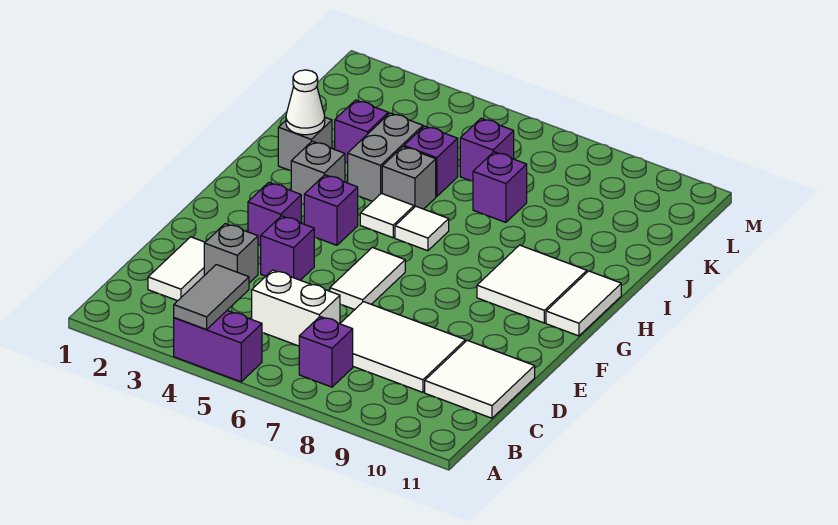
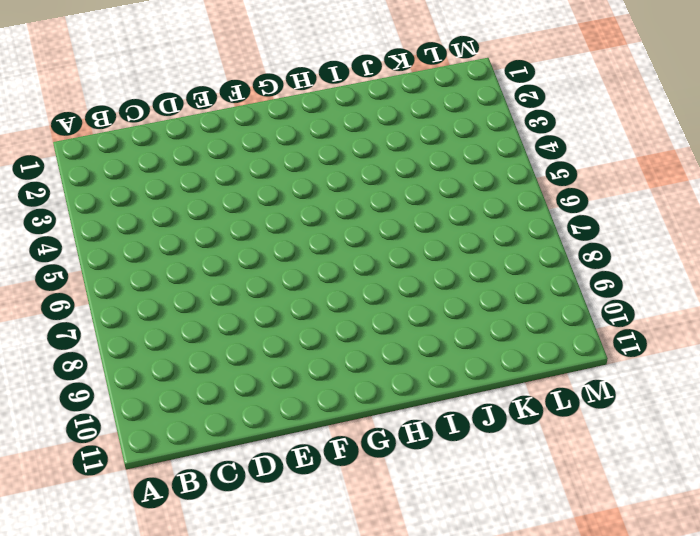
none -> purple 1x2 brick [174,311,262,382]
none -> purple 1x1 brick [299,317,353,387]
none -> white 1x2 tile [148,237,205,301]

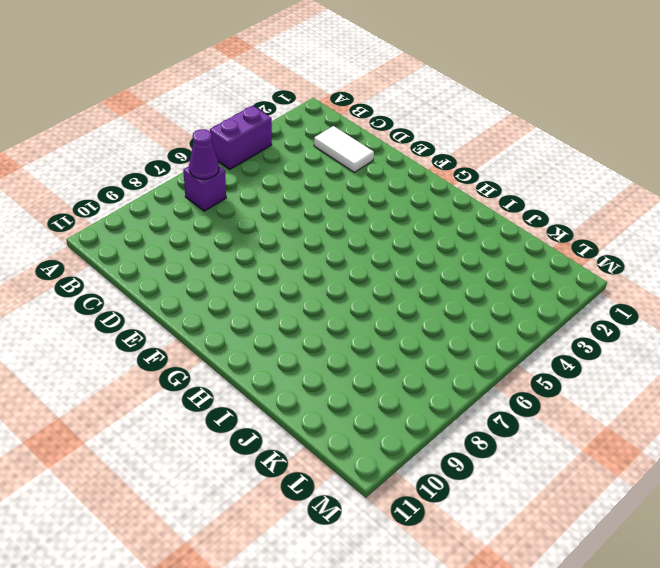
purple 1x1 cone [189,129,219,179] -> none
none -> white 1x2 brick [252,270,340,346]
none -> white 2x3 tile [340,302,465,392]
none -> white 2x2 tile [425,340,535,418]

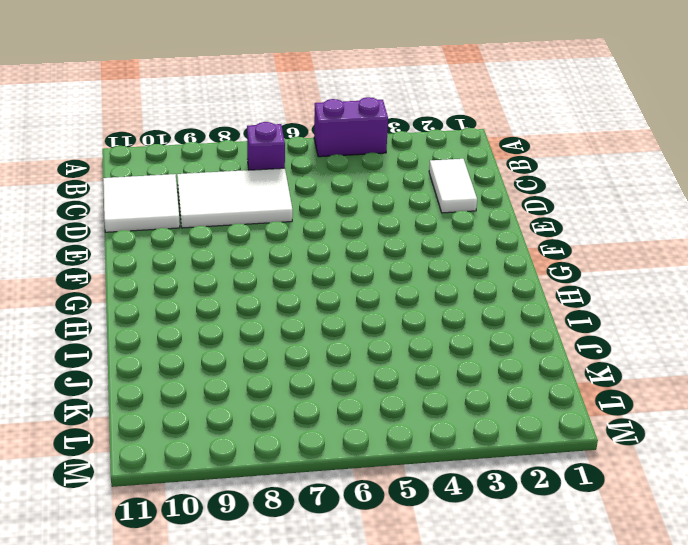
none -> white 1x2 brick [252,270,340,346]
none -> grey 1x1 brick [204,224,258,283]
none -> purple 1x1 brick [261,216,314,280]

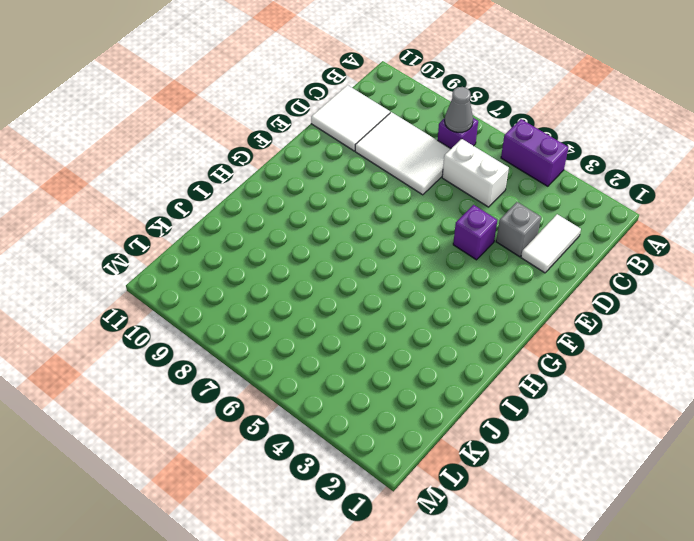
grey 1x1 cone [445,87,473,132] -> none
none -> white 1x2 tile [330,247,405,310]
none -> purple 1x1 brick [248,182,301,246]
none -> purple 1x1 brick [304,175,358,245]

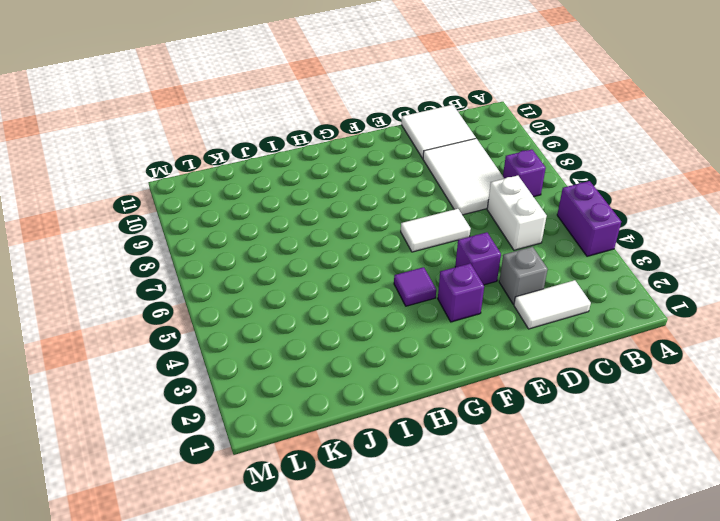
purple 1x1 tile [394,267,436,306] -> purple 1x1 brick [304,175,358,245]
none -> white 2x2 tile [477,245,587,323]
none -> white 1x2 tile [546,271,621,336]
none -> grey 1x1 brick [291,141,345,204]

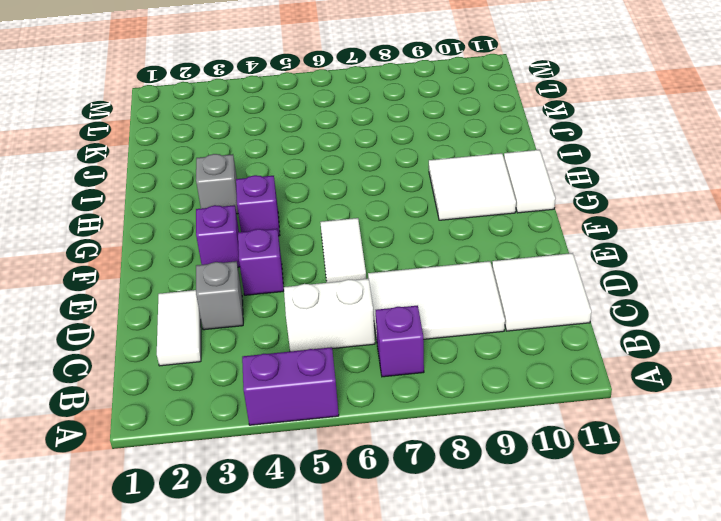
none -> white 1x1 tile [360,193,414,238]
none -> white 1x1 tile [395,206,449,251]
none -> grey 1x1 brick [278,117,332,171]

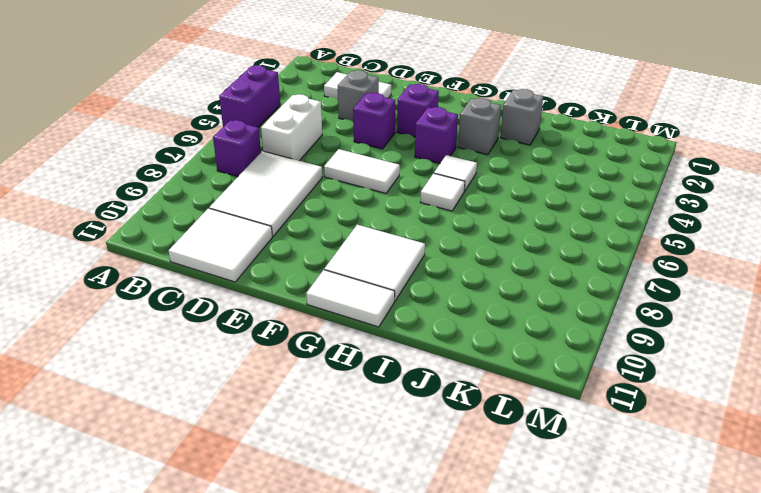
none -> grey 1x2 brick [348,113,423,201]
none -> grey 1x1 brick [382,147,436,209]
none -> purple 1x1 brick [335,100,388,163]

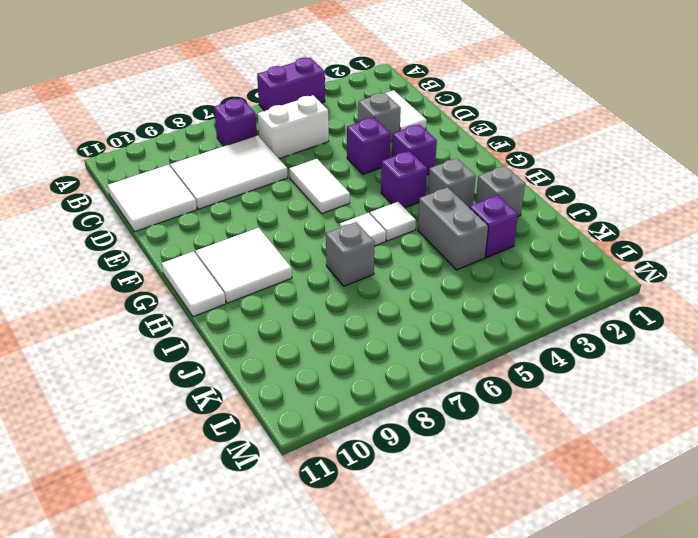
grey 1x1 brick [326,222,375,286] -> grey 1x1 brick moved to [382,147,436,209]
none -> purple 1x1 brick [404,126,458,197]
none -> purple 1x1 brick [473,152,527,222]
none -> purple 1x1 brick [460,118,514,181]

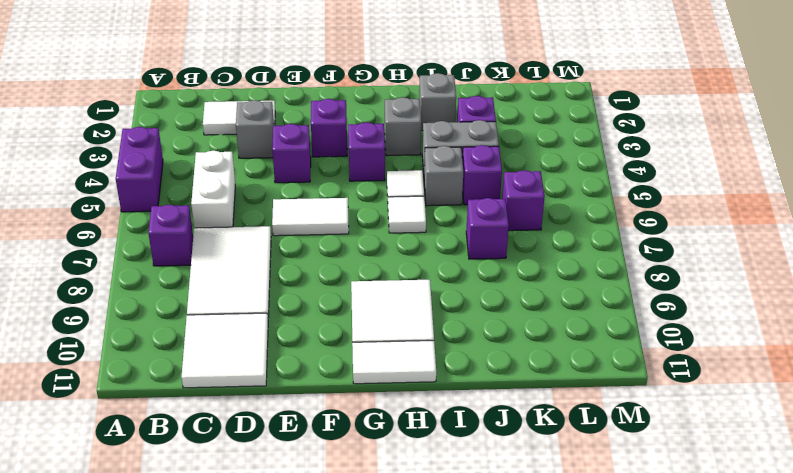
none -> grey 1x2 tile [174,265,249,329]
none -> white 1x1 cone [286,70,325,135]

